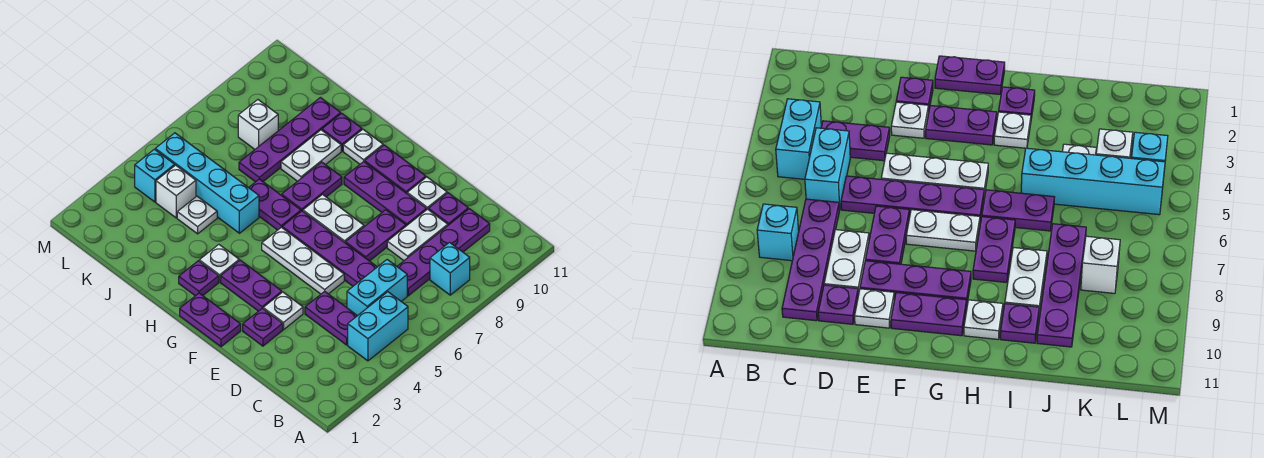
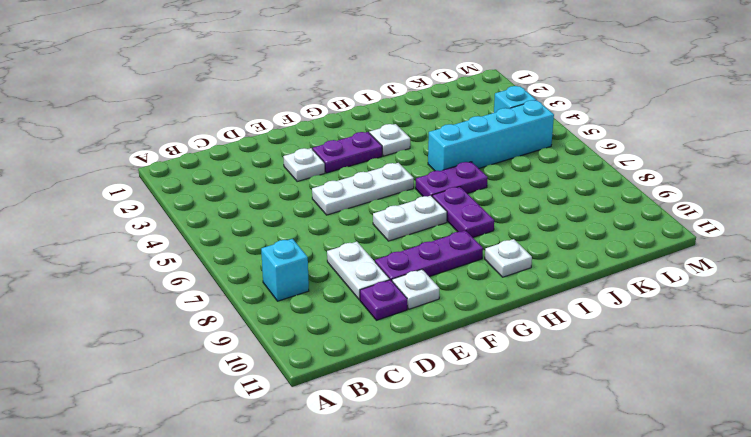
none -> cyan 1x2 brick [348,292,408,361]
none -> purple 1x2 plate [305,291,357,345]
none -> cyan 1x2 brick [347,260,407,316]
none -> purple 1x4 plate [397,209,490,296]

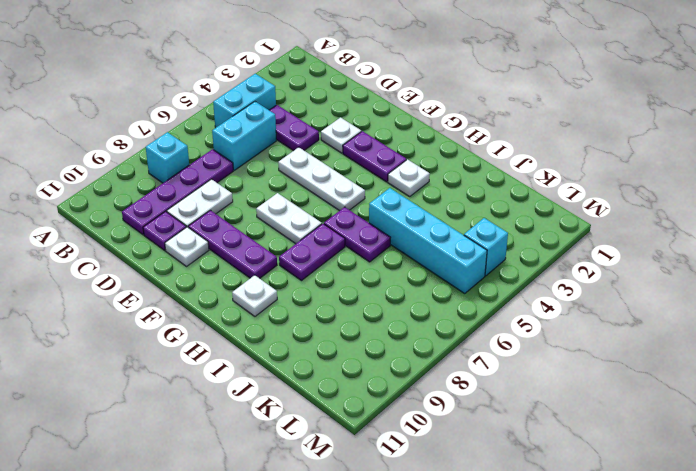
none -> purple 1x4 plate [282,211,377,286]
none -> purple 1x1 plate [243,308,283,346]
none -> purple 1x2 plate [346,210,406,261]
none -> purple 1x2 plate [180,293,241,347]

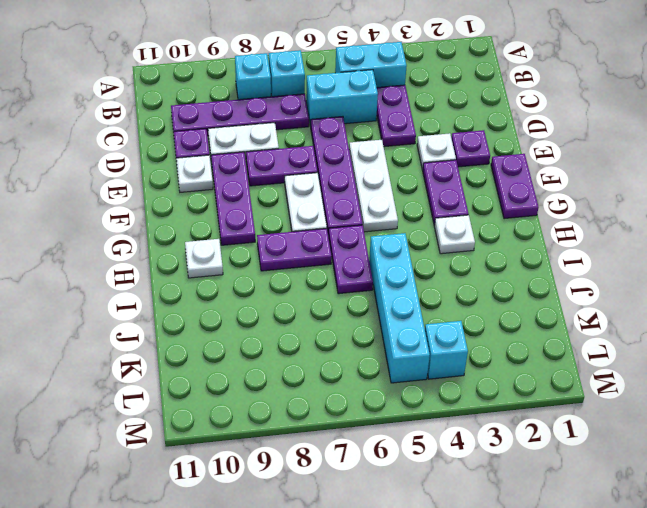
cyan 1x1 brick [269,50,305,97] -> none
none -> purple 1x2 plate [365,145,426,193]
none -> purple 1x1 plate [179,261,219,296]
none -> white 1x2 plate [281,130,341,181]
none -> purple 1x1 plate [322,113,362,151]

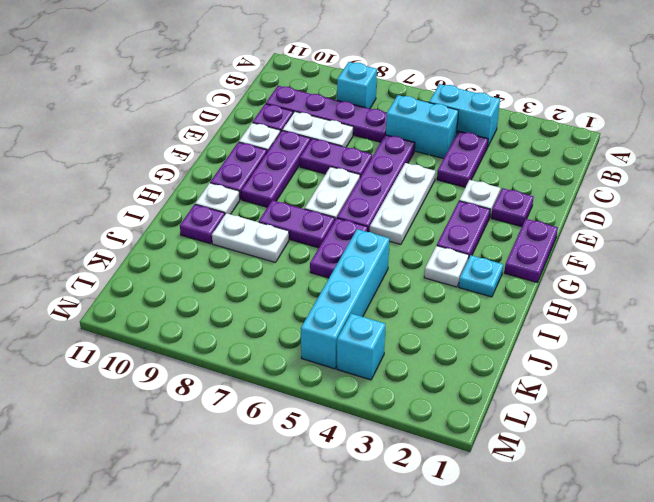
cyan 1x1 plate [459,255,503,297] -> purple 1x1 plate [179,261,219,296]
none -> white 1x1 plate [177,196,217,234]
none -> purple 1x4 plate [239,98,341,182]
none -> white 1x1 brick [156,165,196,218]
none -> white 1x1 brick [238,100,278,149]

